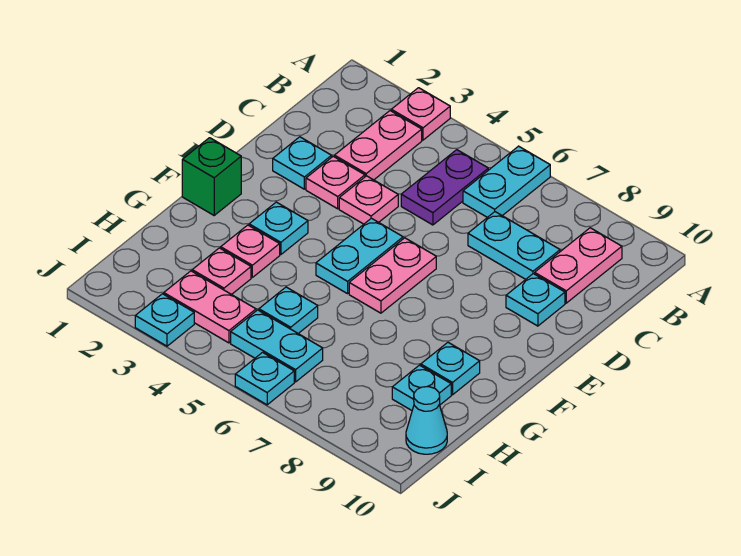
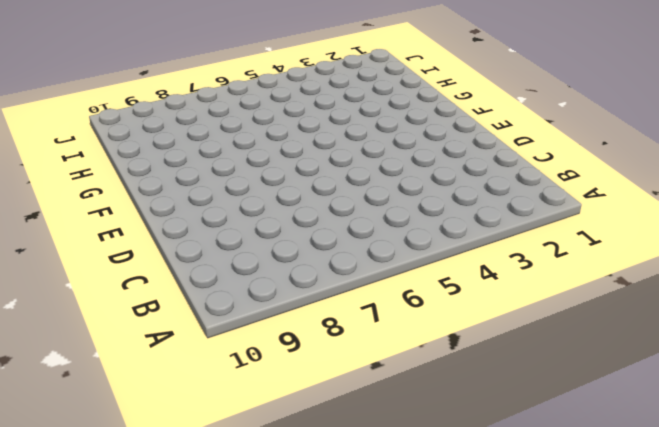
none -> pink 1x1 plate [391,88,450,140]
none -> cyan 1x2 plate [463,146,550,218]
none -> pink 1x2 plate [335,111,422,180]

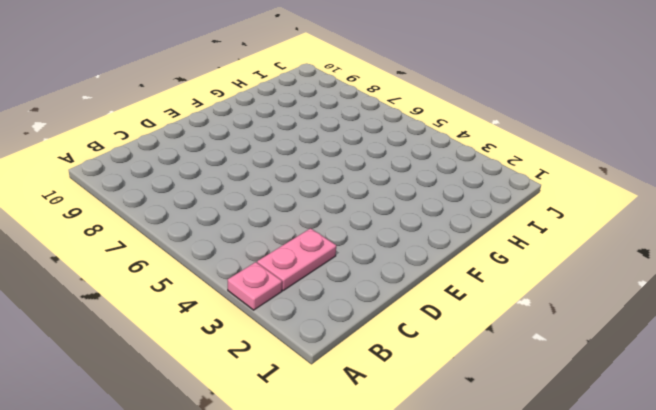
none -> cyan 1x2 plate [463,146,550,218]
none -> purple 1x2 plate [401,150,488,225]
none -> pink 1x2 plate [535,228,622,303]

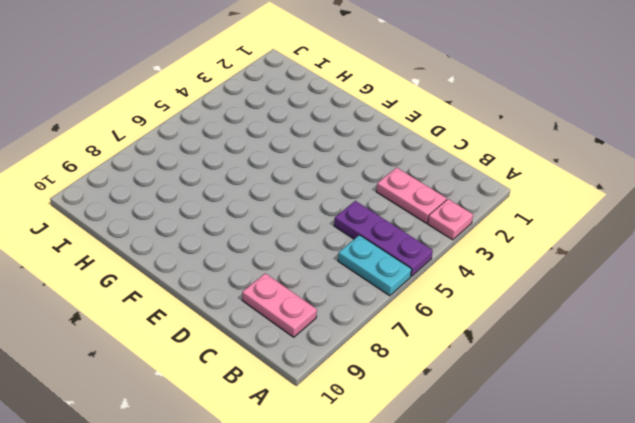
purple 1x3 plate [334,201,433,276] -> purple 1x2 plate [401,150,488,225]
none -> cyan 1x2 plate [468,212,560,279]
none -> cyan 1x1 plate [273,137,332,189]
none -> pink 1x1 plate [306,156,365,209]

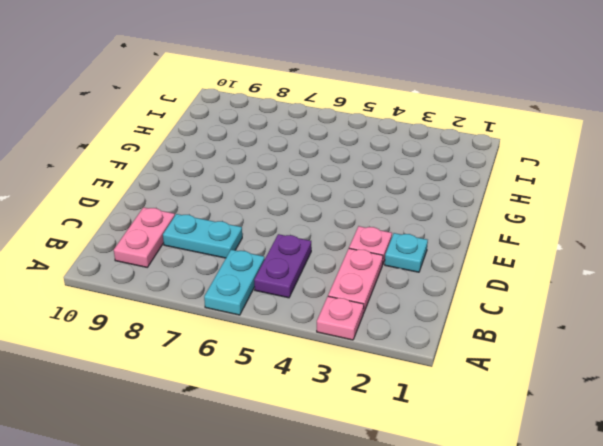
none -> pink 1x1 plate [339,176,398,224]
none -> cyan 1x1 plate [506,274,565,326]
none -> cyan 1x2 plate [316,218,403,294]

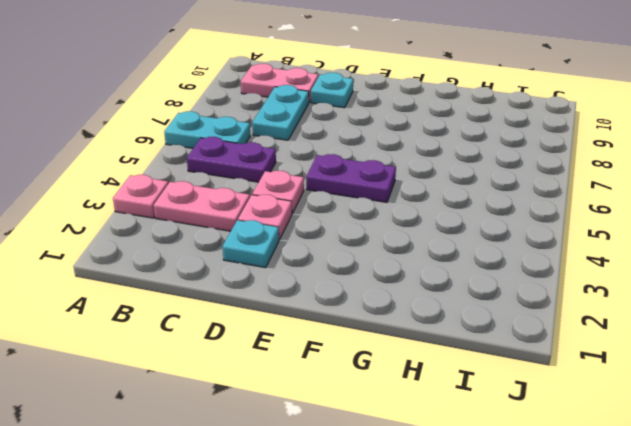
purple 1x2 plate [306,154,396,202] -> cyan 1x2 plate [316,218,403,294]
none -> pink 1x2 plate [349,238,436,313]
none -> green 1x1 brick [182,138,241,215]
none -> cyan 1x1 plate [249,202,308,255]

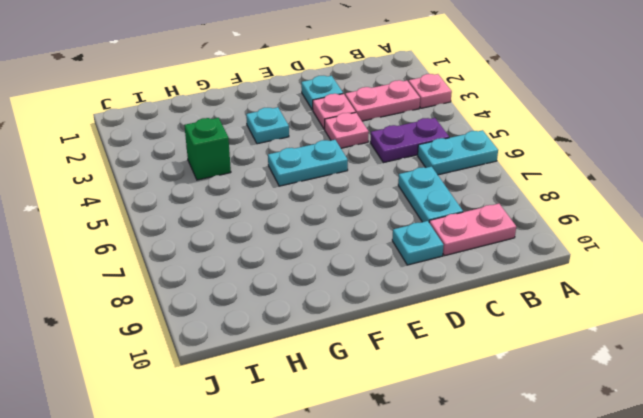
green 1x1 brick [184,118,231,180] -> green 1x1 brick moved to [182,138,241,215]
none -> pink 1x2 plate [349,238,436,313]
none -> pink 1x1 plate [221,225,280,277]
none -> cyan 1x1 plate [421,343,480,395]

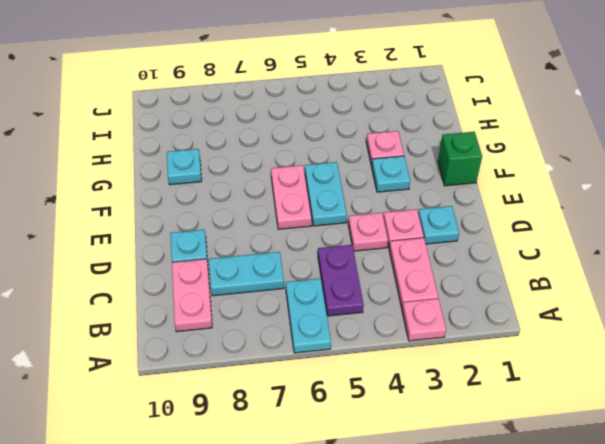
none -> pink 1x1 plate [192,248,251,295]
none -> cyan 1x1 plate [259,287,318,334]
none -> cyan 1x1 plate [392,365,451,410]

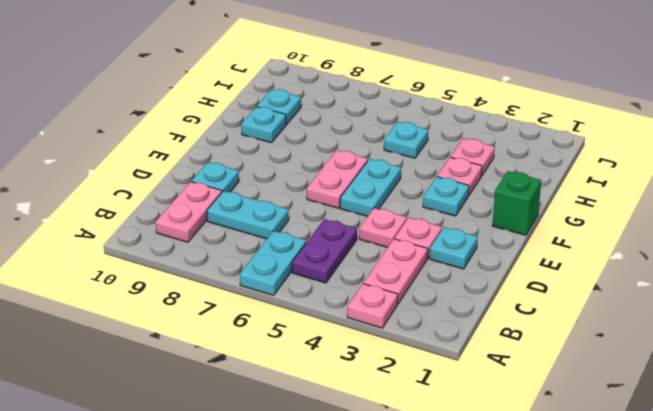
none -> pink 1x2 plate [164,271,256,343]
none -> cyan 1x2 plate [231,310,323,382]
none -> cyan 1x1 cone [406,387,447,454]

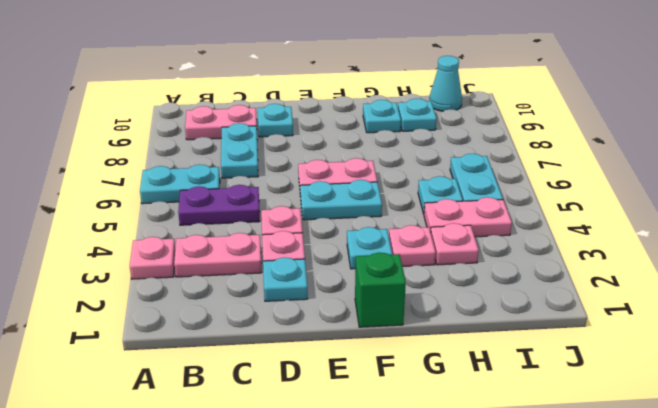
pink 1x2 plate [424,197,512,237] -> pink 1x2 plate turned to [164,271,256,343]
none -> cyan 1x1 plate [135,294,194,346]
none -> cyan 1x1 plate [235,352,294,405]

